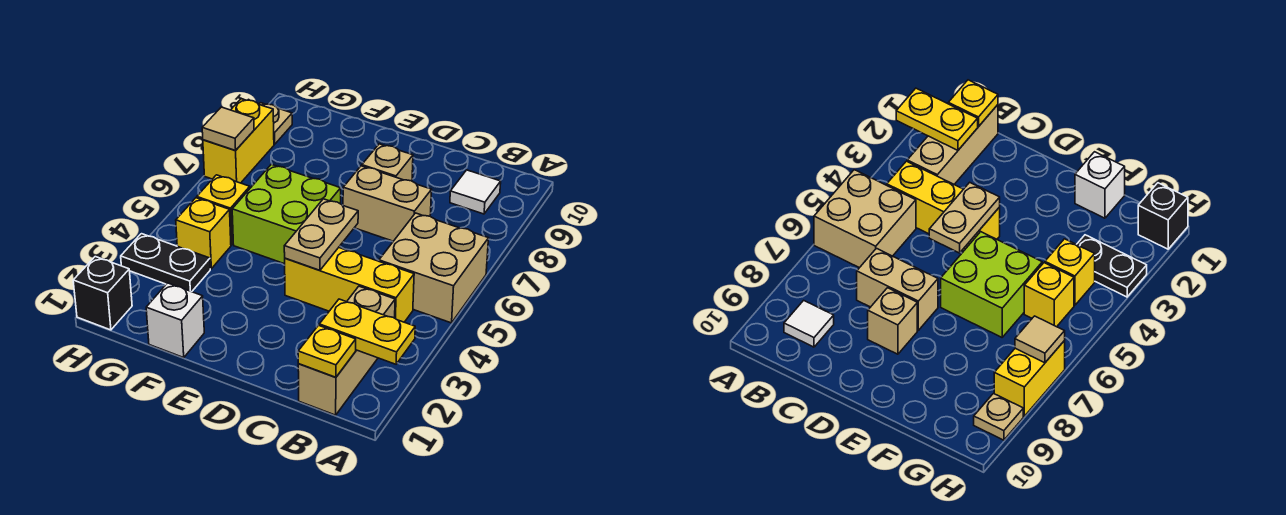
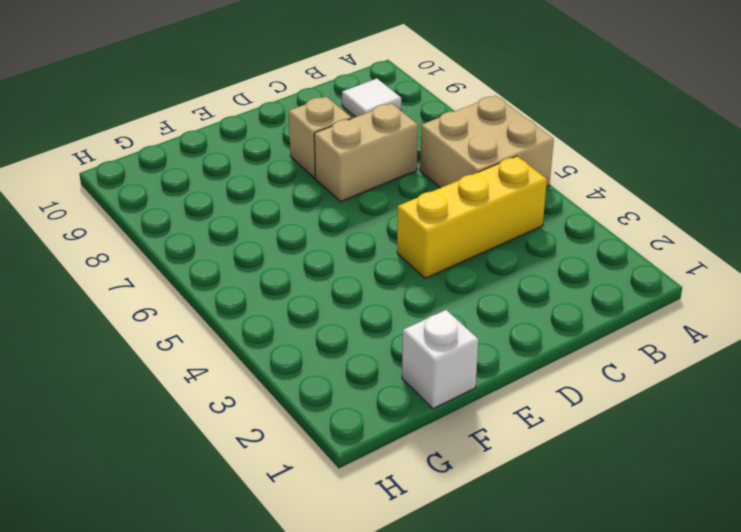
none -> tan 1x3 brick [298,286,395,415]
none -> lime 2x2 brick [232,164,341,264]
none -> black 1x2 plate [121,234,210,292]

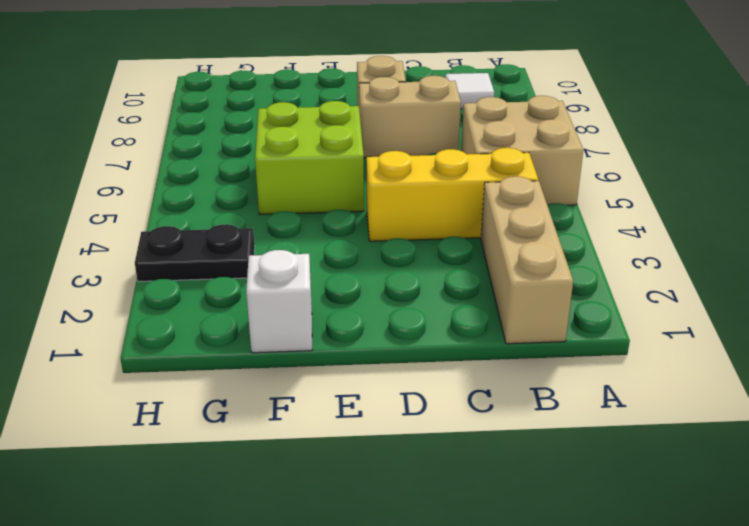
none -> yellow 1x1 brick [176,198,231,269]
none -> yellow 1x1 brick [197,175,250,245]
none -> black 1x1 brick [73,257,132,330]

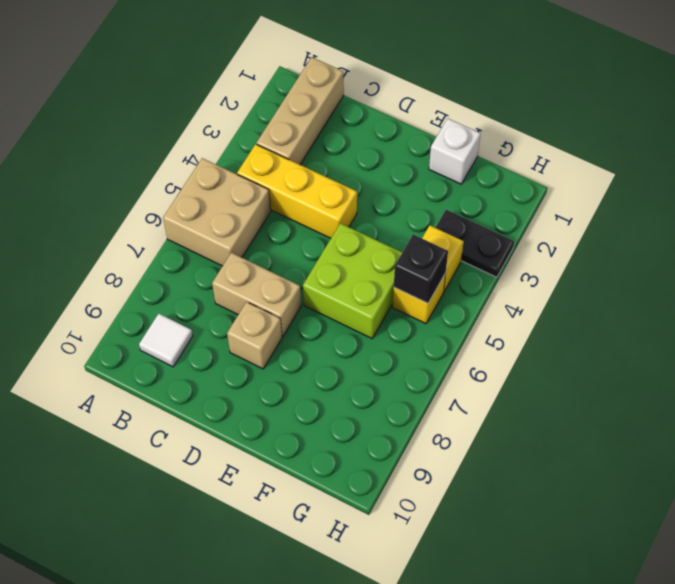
black 1x1 brick [394,235,448,303] -> black 1x1 brick moved to [73,257,132,330]
none -> yellow 1x2 brick [203,99,274,183]
none -> tan 1x1 plate [259,103,292,144]
none -> yellow 1x2 plate [319,299,415,364]

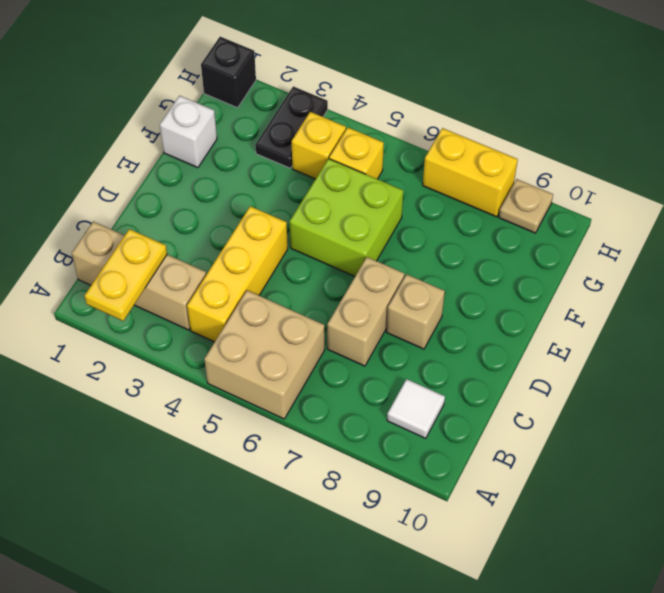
none -> yellow 1x1 plate [298,325,356,377]
none -> tan 1x2 plate [284,199,358,270]
none -> tan 1x1 tile [202,107,254,150]

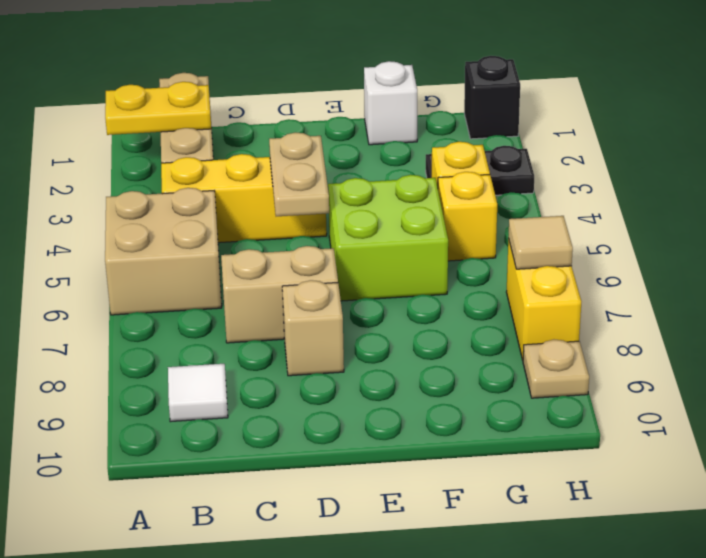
none -> yellow 1x1 plate [298,325,356,377]

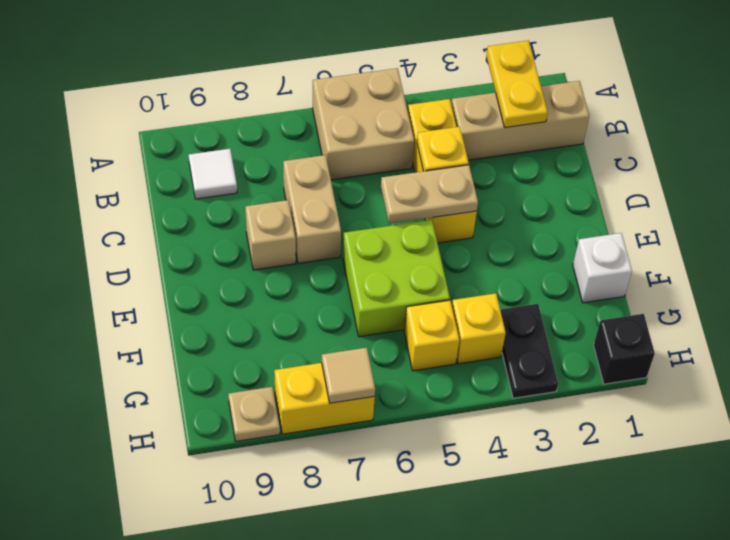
yellow 1x1 plate [417,127,469,171] -> yellow 1x1 plate moved to [298,325,356,377]

